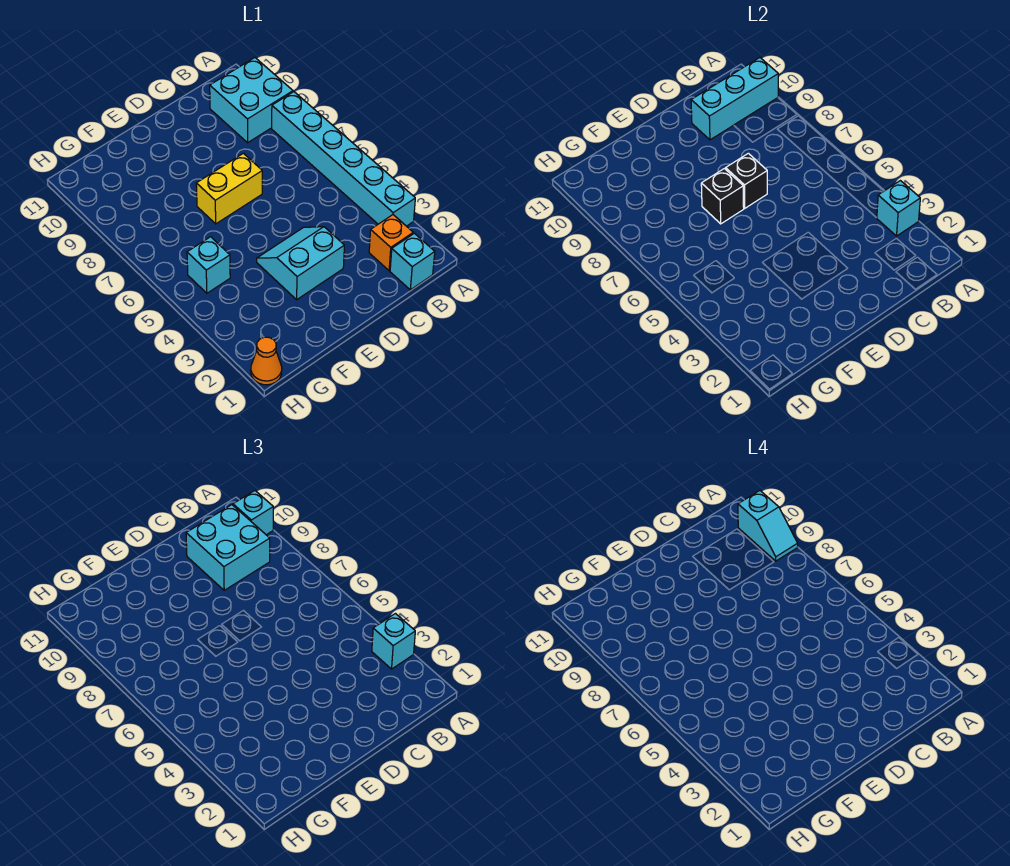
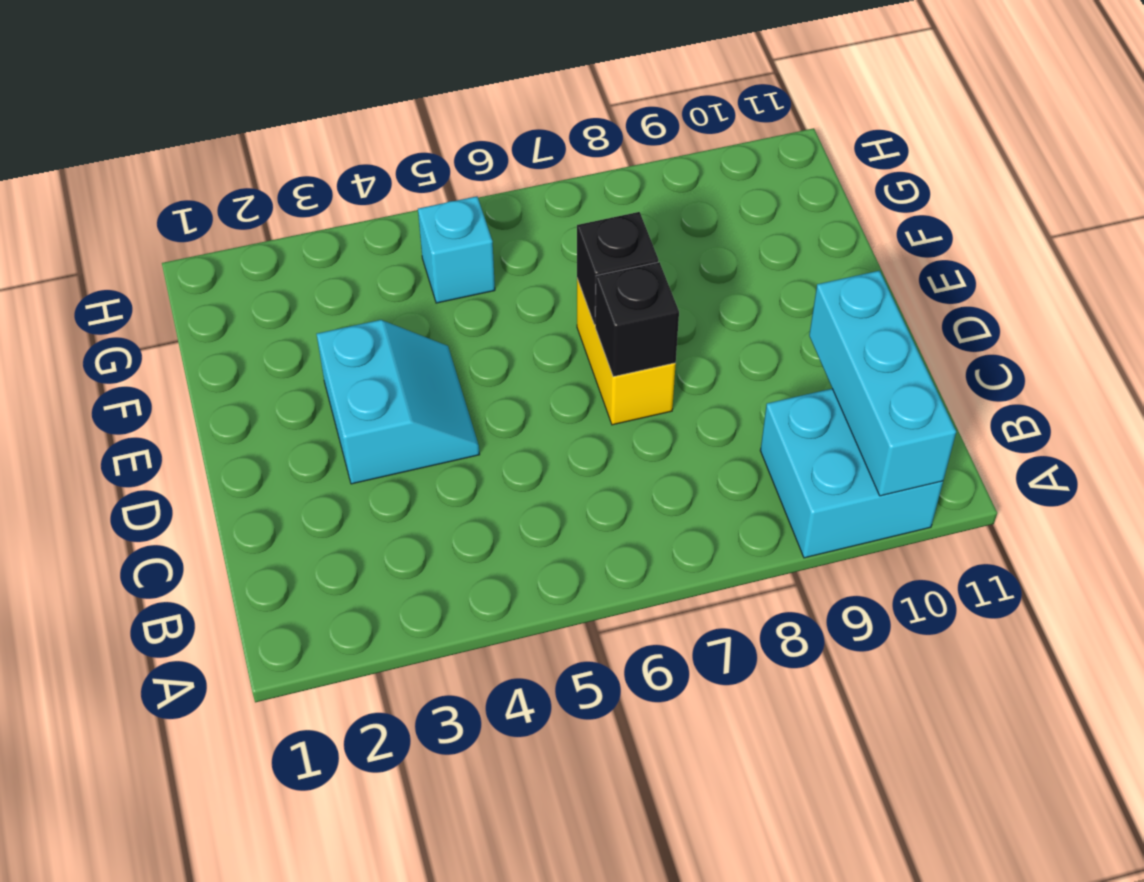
none -> cyan 1x6 brick [272,92,415,226]
none -> cyan 1x1 brick [390,233,435,290]
none -> orange 1x1 brick [369,215,413,271]

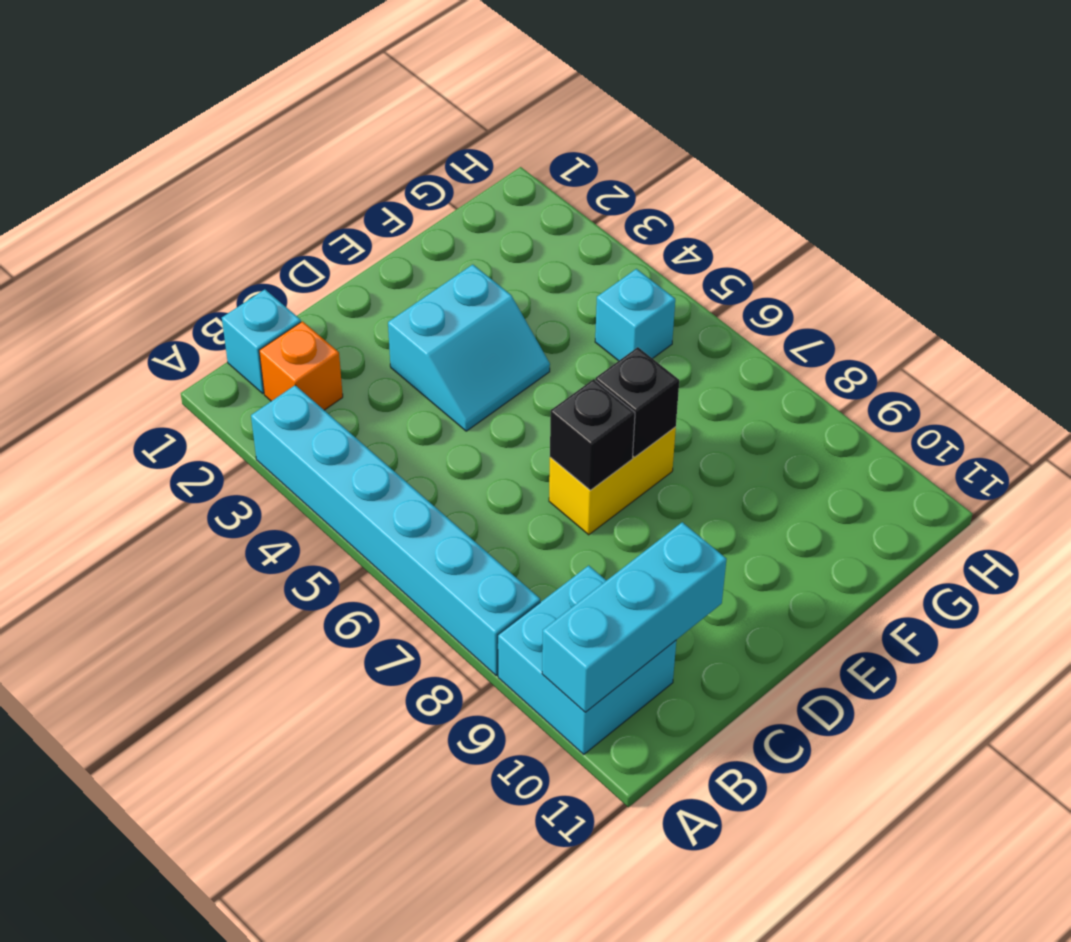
none -> orange 1x1 cone [251,337,282,385]
none -> cyan 1x1 brick [877,181,920,236]
none -> cyan 1x1 brick [372,614,415,669]

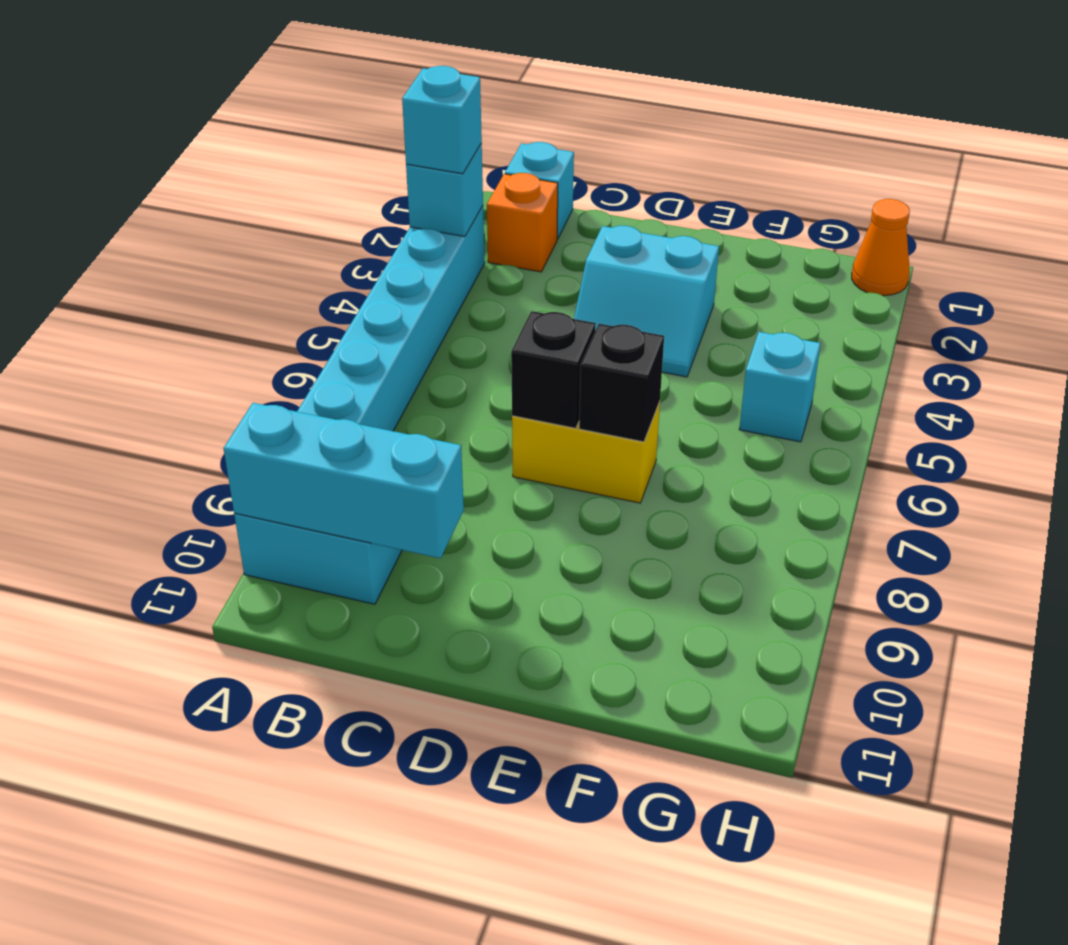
none -> cyan 1x1 brick [233,491,273,535]
none -> cyan 2x2 brick [186,505,270,590]
none -> cyan 1x2 slope [738,491,798,561]

